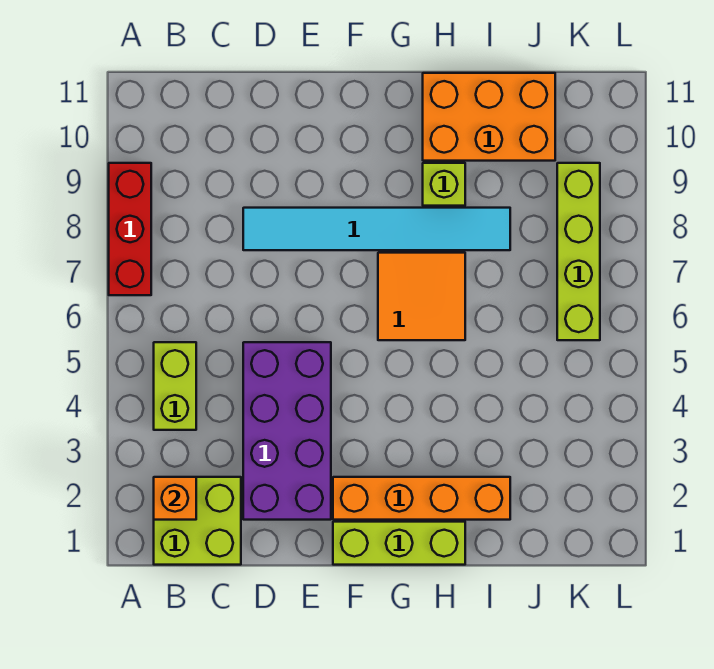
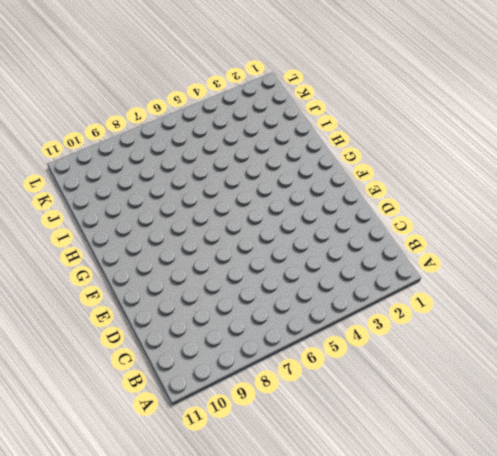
none -> red 1x3 brick [109,163,151,295]
none -> lime 2x2 brick [154,477,241,565]
none -> lime 1x2 brick [154,342,196,430]

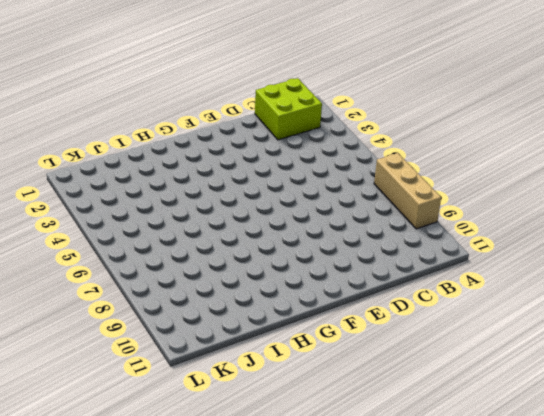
tan 1x3 brick [374,153,441,229] -> red 1x3 brick [109,163,151,295]
none -> lime 1x2 brick [154,342,196,430]
none -> purple 2x4 brick [243,342,331,520]
none -> cyan 1x6 tile [243,208,510,250]

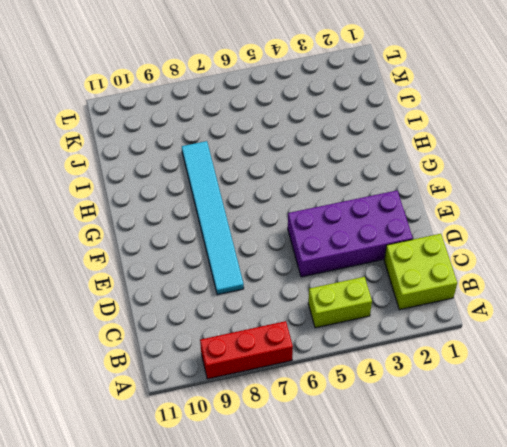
none -> lime 1x3 brick [333,522,465,565]
none -> orange 1x4 brick [333,477,510,520]
none -> orange 2x2 tile [378,253,465,340]

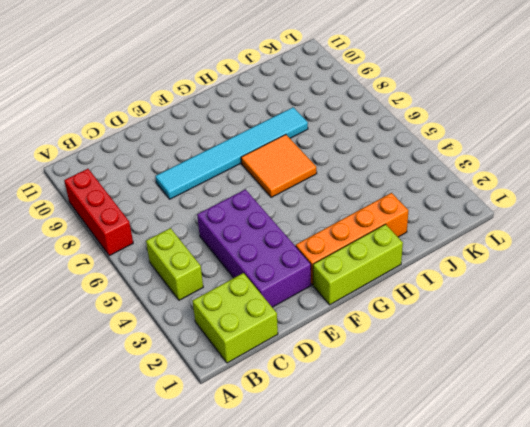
none -> lime 1x1 brick [423,163,465,206]
none -> orange 2x3 brick [423,73,555,161]
none -> lime 1x4 brick [557,163,600,340]

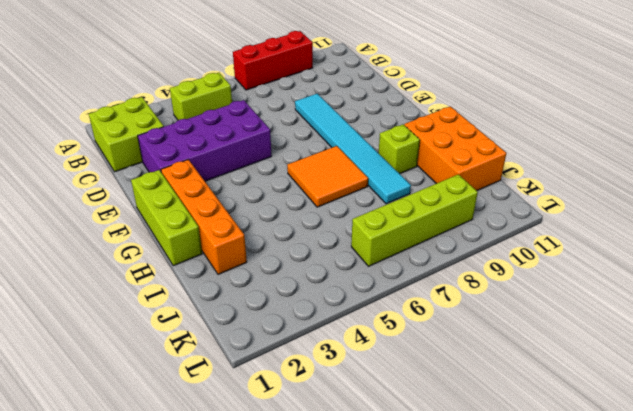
none -> orange 1x1 brick [154,477,196,520]

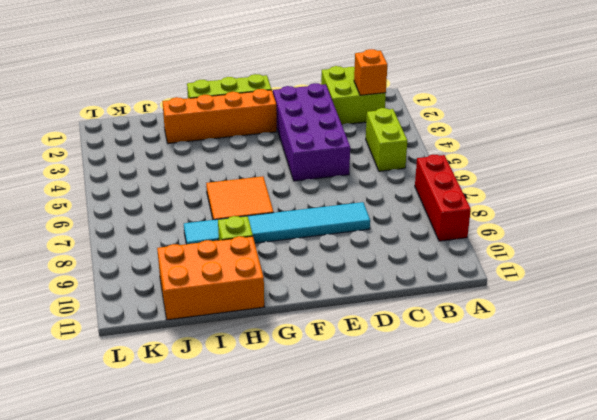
none -> lime 1x4 brick [557,163,600,340]

